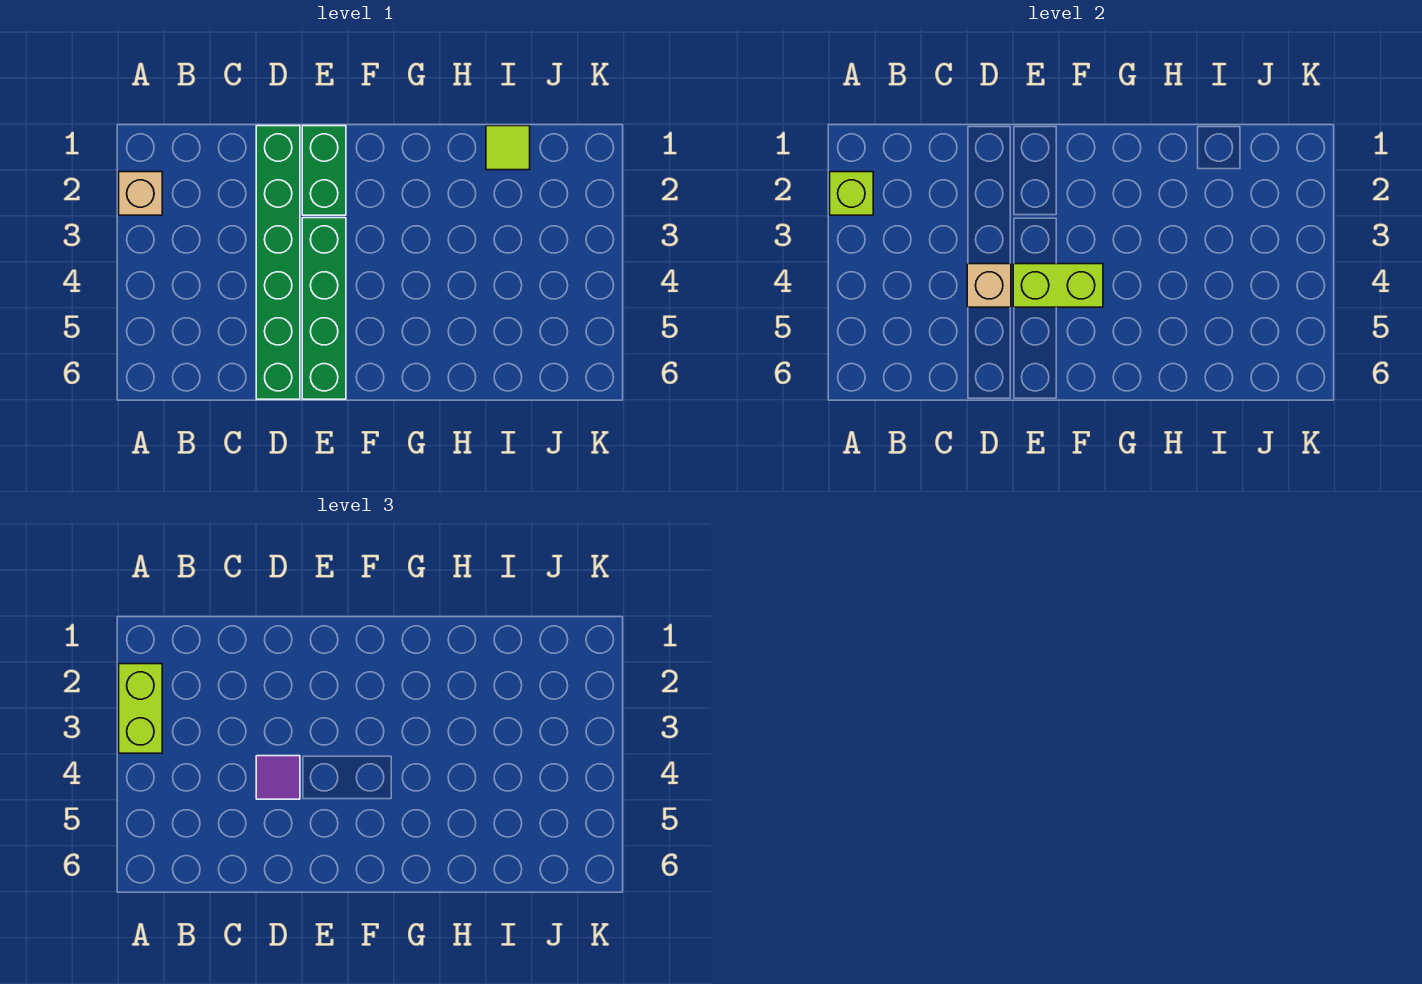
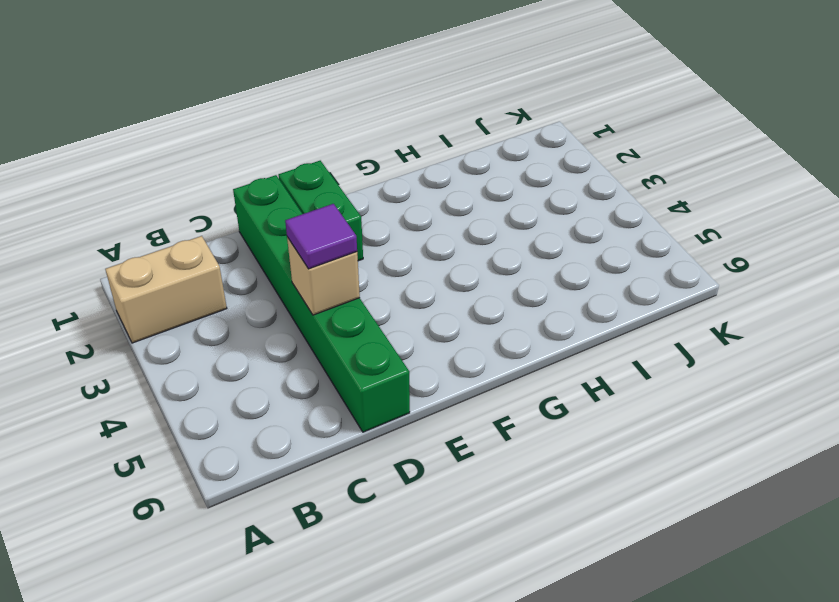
tan 1x2 brick [105,236,227,343] -> tan 1x1 brick [119,172,162,215]
none -> green 1x4 brick [302,218,346,399]
none -> lime 1x1 tile [486,126,530,170]

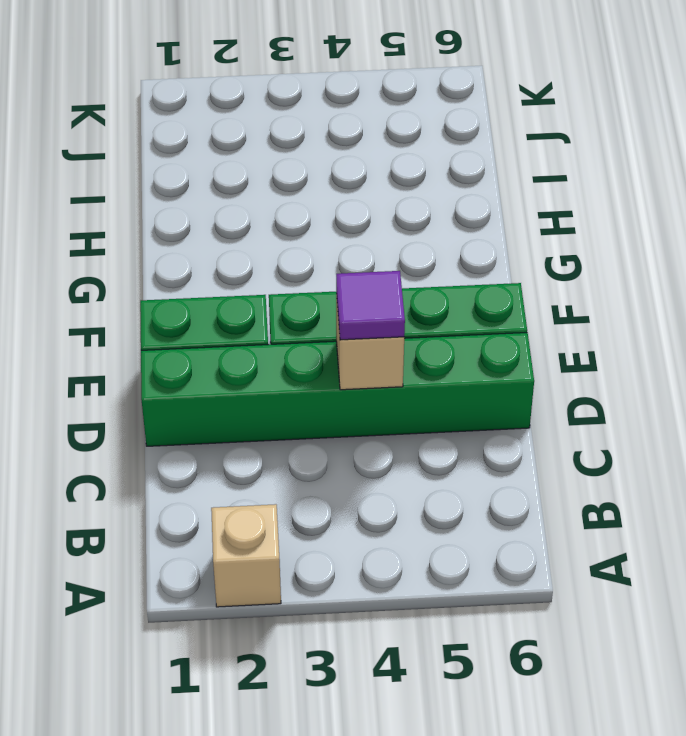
none -> lime 1x1 tile [486,126,530,170]
none -> lime 1x1 brick [830,172,873,215]

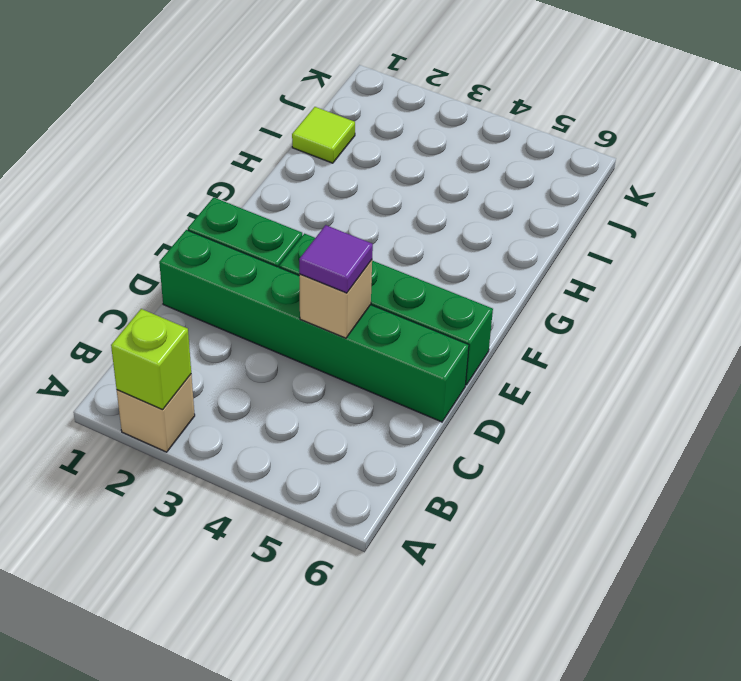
none -> lime 1x2 brick [1013,264,1103,307]
none -> lime 1x2 brick [119,664,162,753]

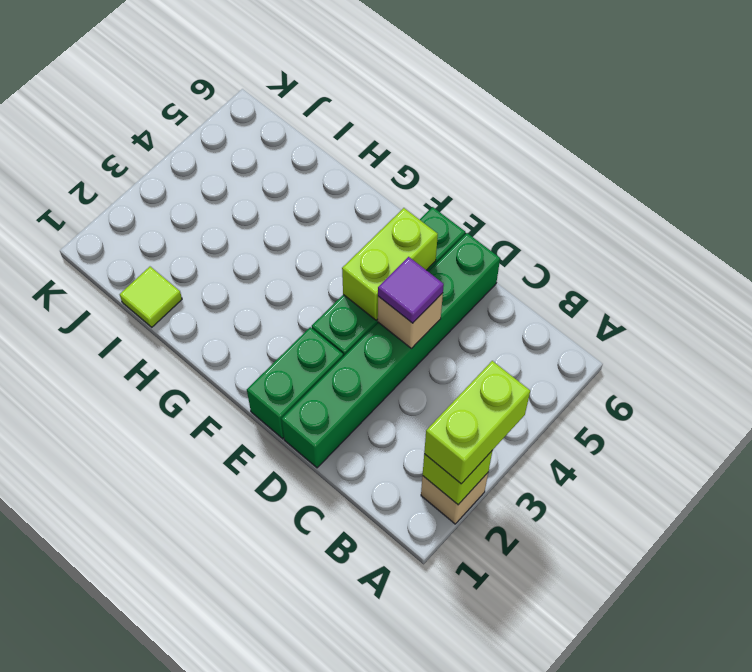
lime 1x2 brick [342,208,438,320] -> lime 1x2 brick turned to [1013,264,1103,307]

